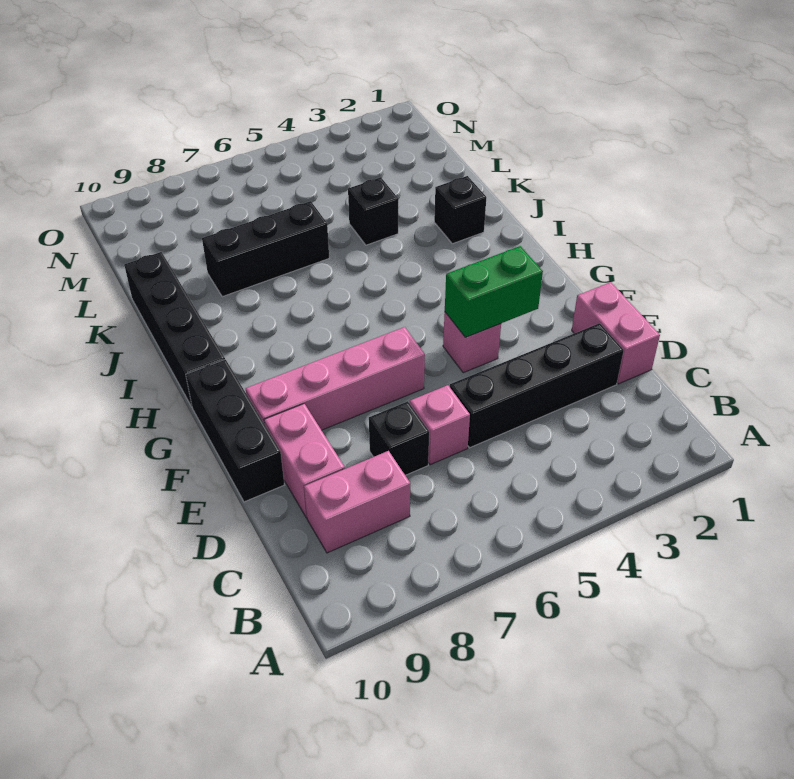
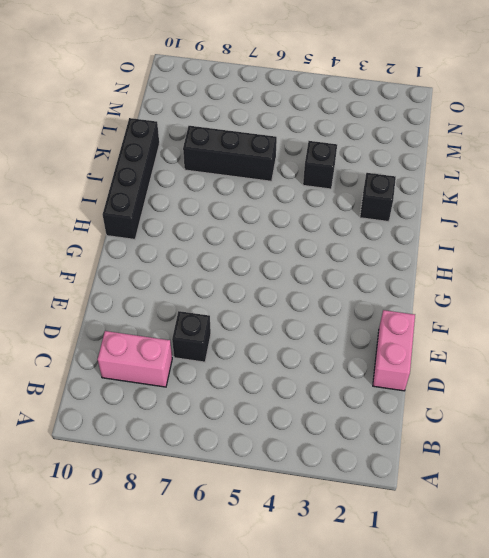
none -> black 1x4 brick [450,323,624,448]
none -> pink 1x1 brick [410,385,470,465]
none -> pink 1x2 brick [264,404,345,518]

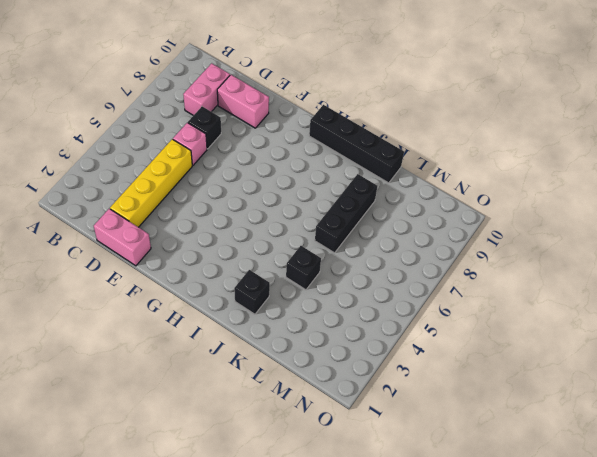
yellow 1x4 brick [110,139,192,227] -> black 1x4 brick [450,323,624,448]
none -> black 1x3 brick [186,359,284,502]
none -> pink 1x1 brick [443,312,501,373]
none -> pink 1x4 brick [246,327,425,430]

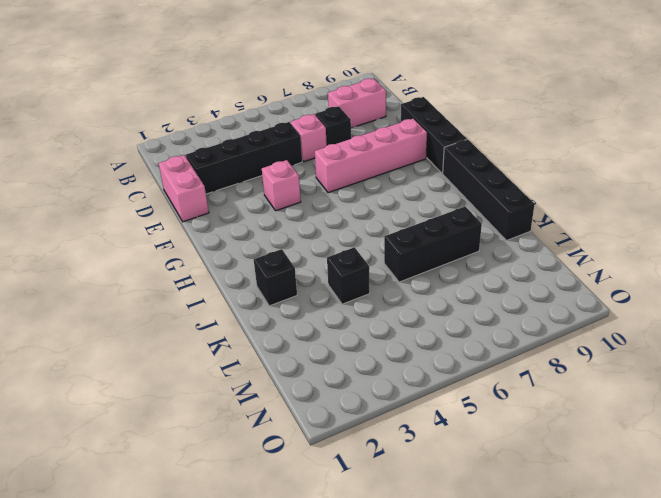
none -> pink 1x2 brick [264,404,345,518]
none -> green 1x2 brick [445,246,543,337]

